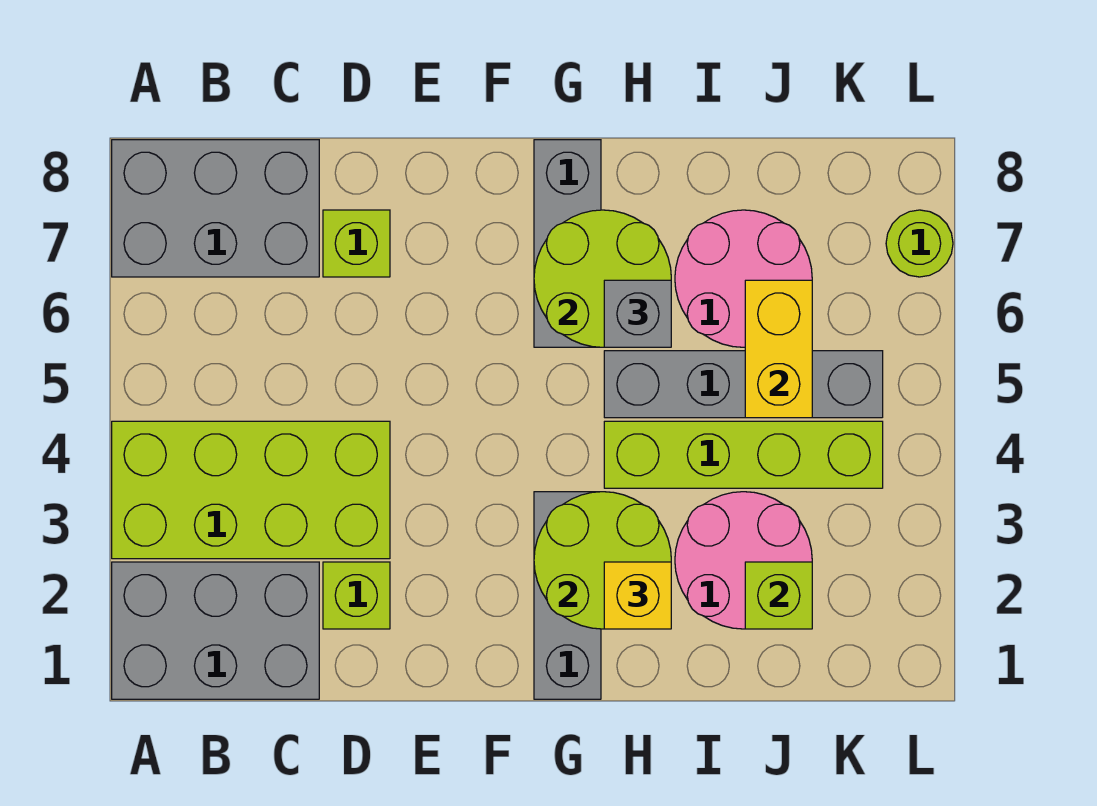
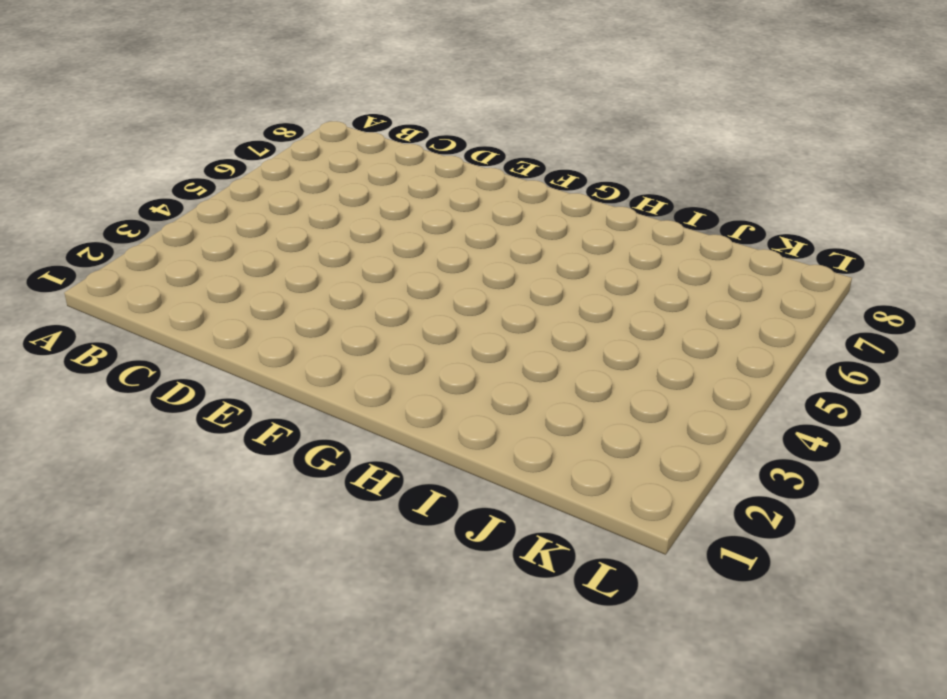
none -> grey 2x3 brick [112,562,319,699]
none -> lime 2x4 brick [112,421,390,559]
none -> grey 2x3 brick [112,140,319,277]

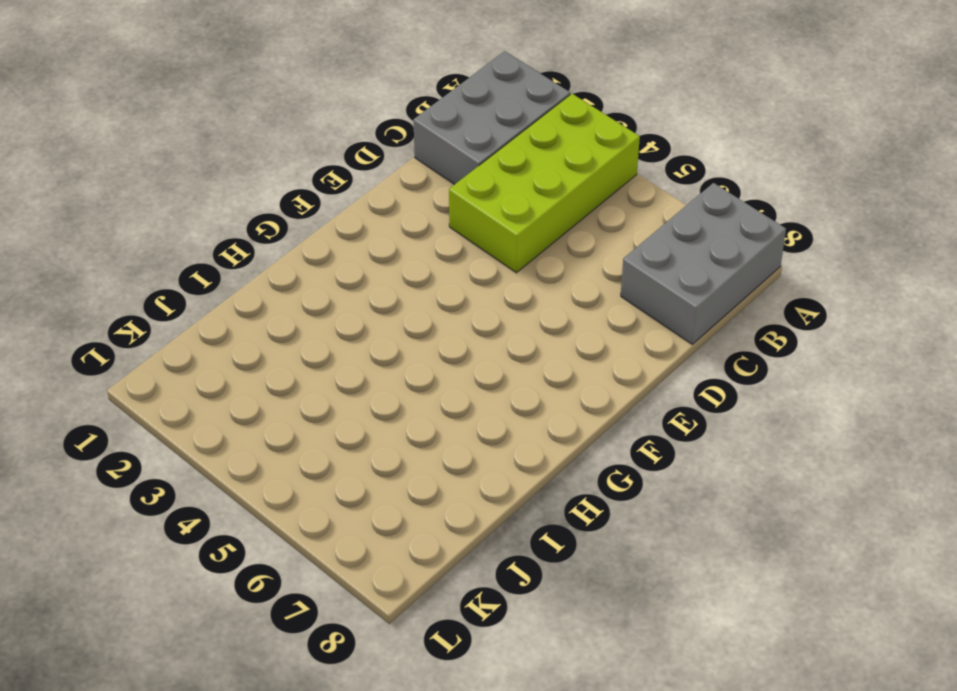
none -> lime 1x1 brick [323,562,390,629]
none -> lime 1x1 brick [323,210,390,277]
none -> grey 1x3 brick [534,492,601,699]

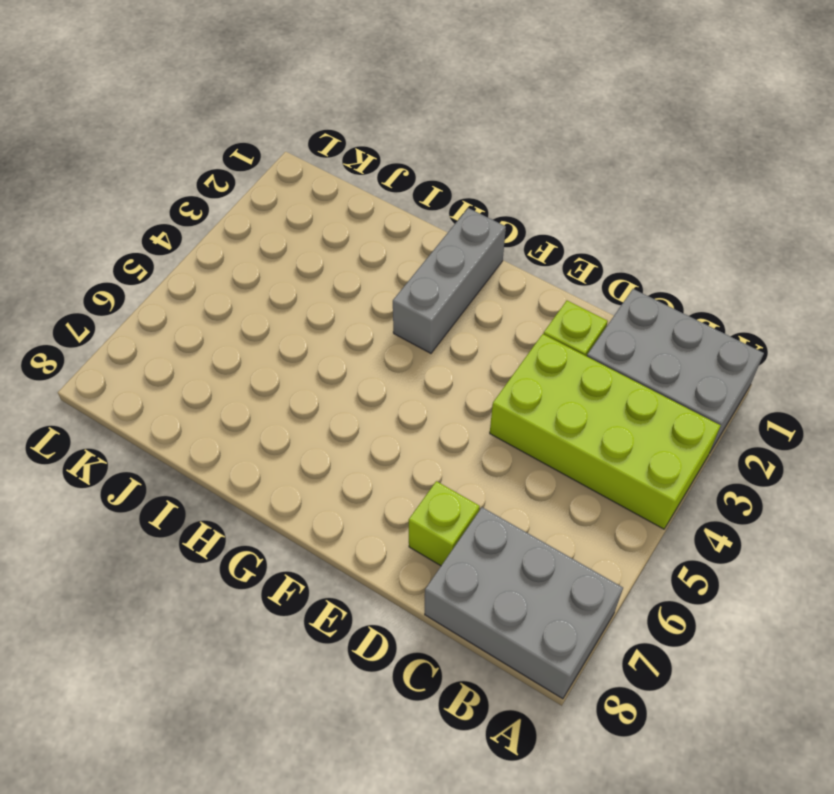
none -> grey 1x3 brick [534,140,601,347]
none -> lime 1x4 brick [604,421,883,488]
none -> grey 1x4 brick [604,351,883,418]

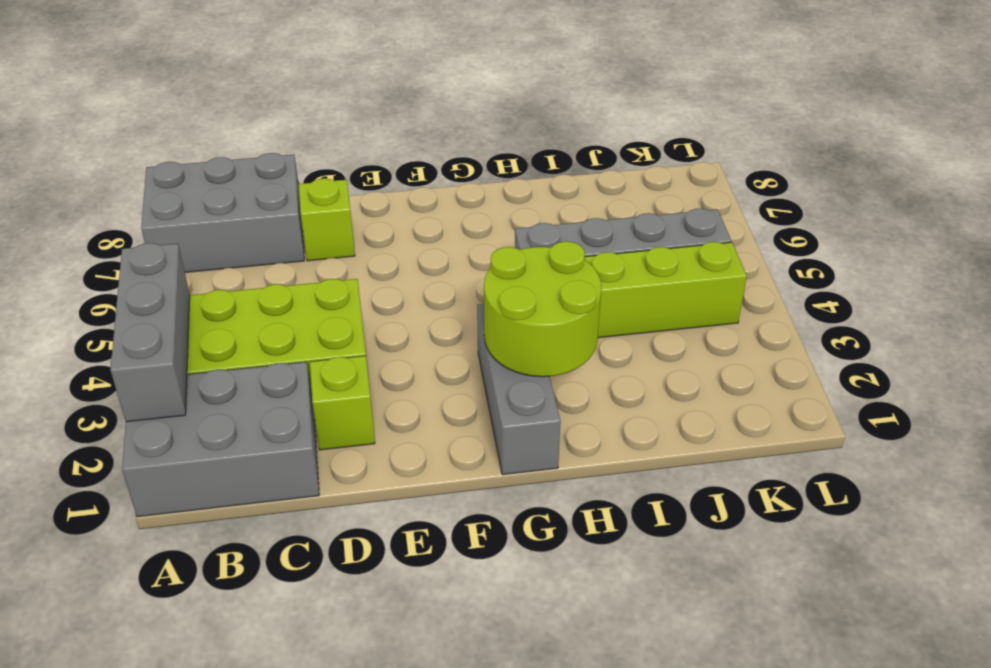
grey 1x3 brick [110,243,190,422] -> grey 1x3 brick moved to [534,140,601,347]
none -> pink 2x2 round brick [675,492,812,629]
none -> pink 2x2 round brick [675,210,812,347]
none -> lime 1x1 round brick [886,210,953,277]

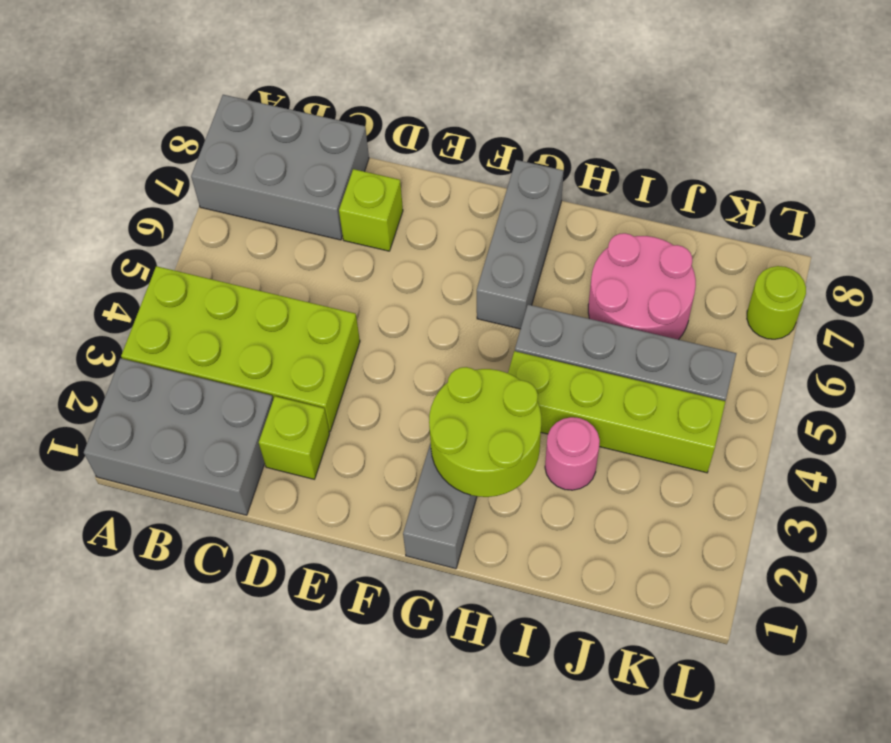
pink 1x1 round brick [545,417,600,490] -> pink 2x2 round brick [675,492,812,629]
none -> lime 2x2 round brick [534,210,671,347]
none -> lime 1x1 brick [745,562,812,629]
none -> yellow 1x2 brick [745,280,812,418]

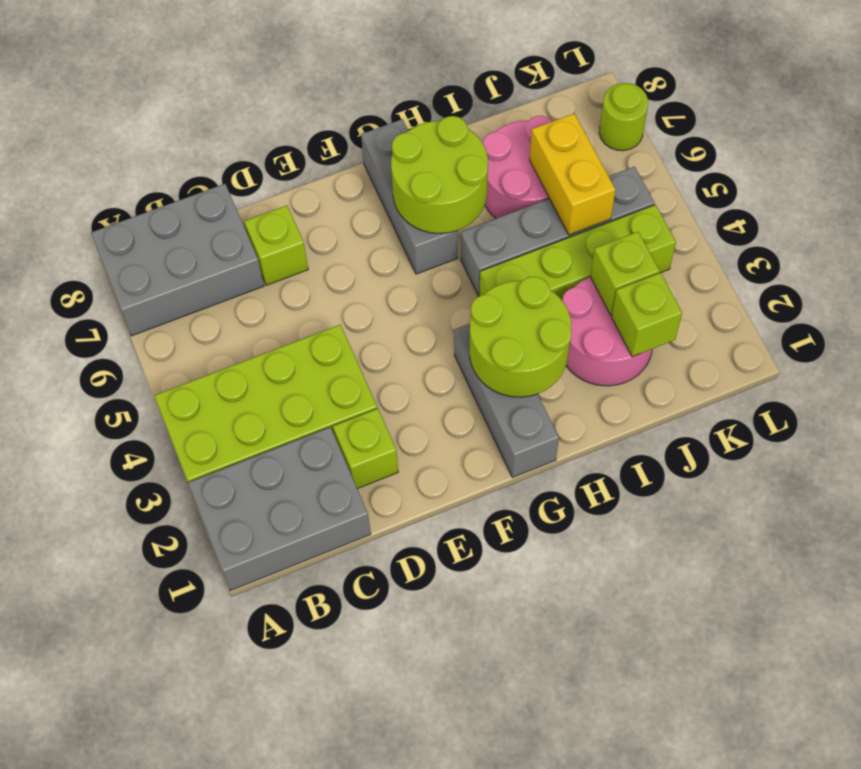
lime 1x1 brick [590,232,660,315] -> none
none -> yellow 1x1 brick [604,562,671,629]
none -> grey 1x1 brick [604,280,671,347]

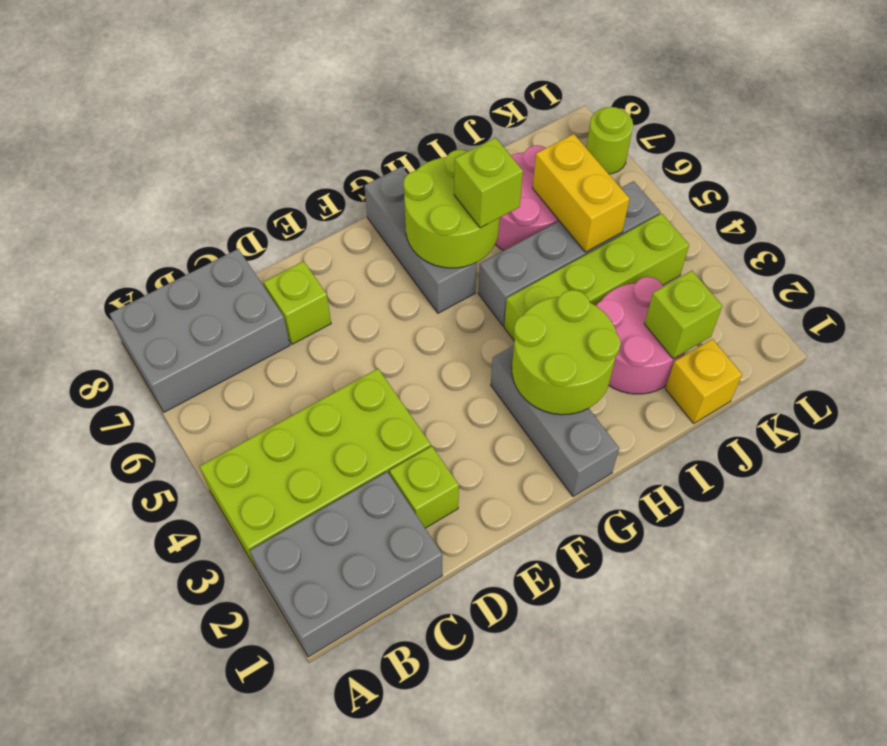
lime 1x1 brick [454,138,523,228] -> grey 1x1 brick [604,280,671,347]
yellow 1x1 brick [665,339,742,424] -> yellow 1x1 brick moved to [604,562,671,629]

